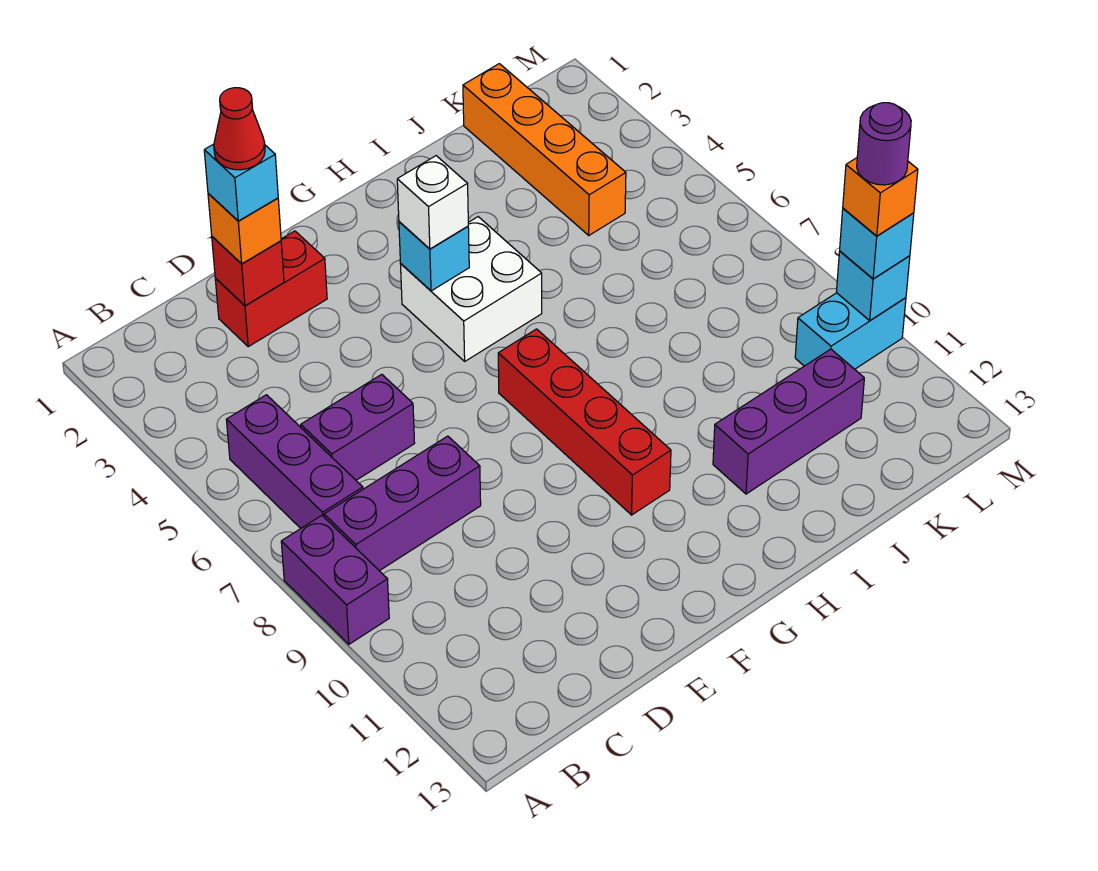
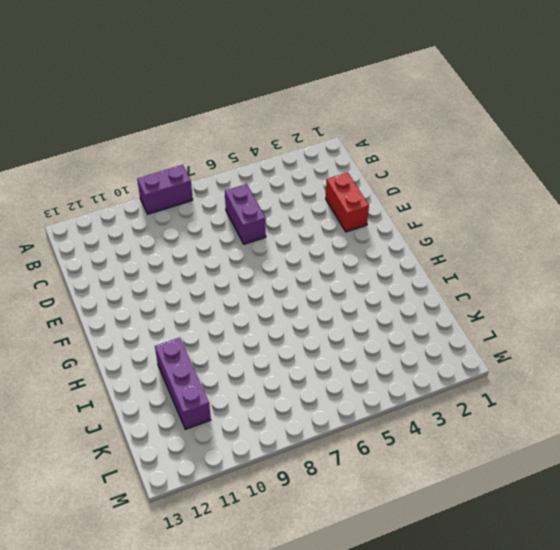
none -> purple 1x3 brick [226,395,363,528]
none -> purple 1x3 brick [324,436,481,571]
none -> white 2x2 brick [401,217,542,361]

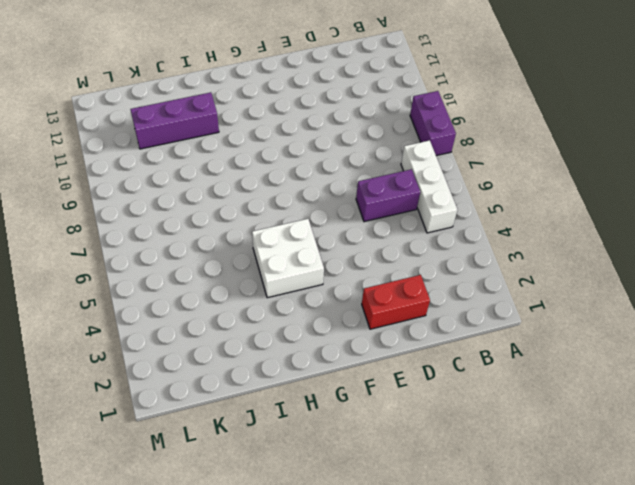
white 1x3 brick [401,140,457,233] -> purple 1x3 brick [226,395,363,528]
none -> purple 1x3 brick [324,436,481,571]
none -> red 1x4 brick [498,329,671,515]
none -> orange 1x4 brick [463,64,626,235]

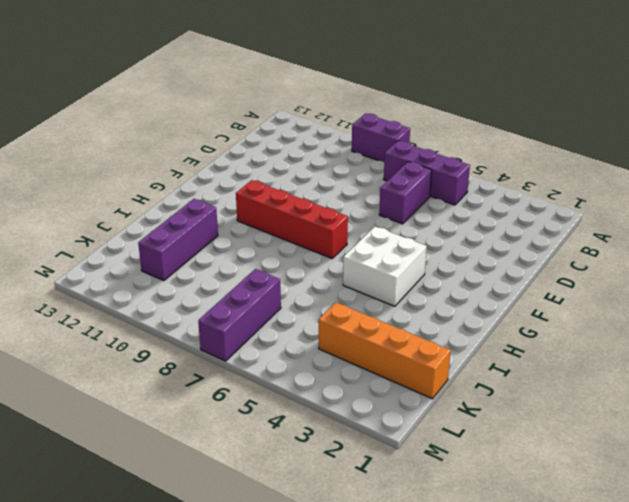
purple 1x3 brick [198,269,281,361] -> purple 1x3 brick moved to [324,436,481,571]
none -> red 1x2 brick [215,231,327,347]
none -> cyan 1x2 brick [795,293,906,369]
none -> red 1x1 brick [212,237,284,306]

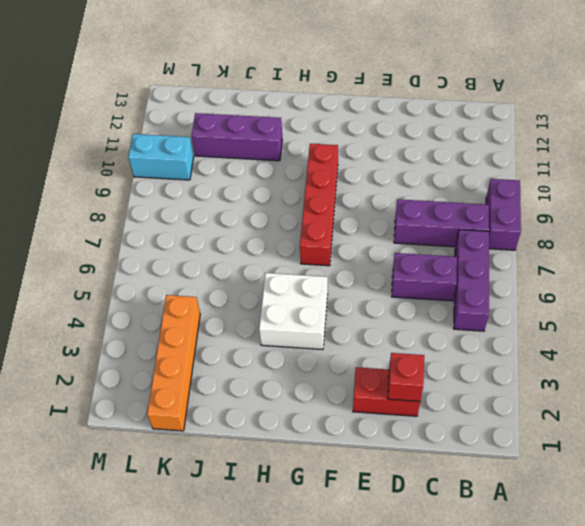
none -> cyan 1x1 brick [399,222,469,291]
none -> cyan 1x1 brick [836,251,910,320]
none -> orange 1x1 brick [208,193,281,264]

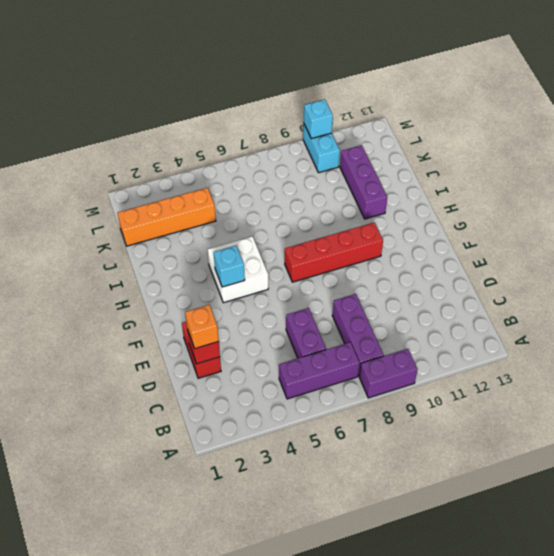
none -> white 1x1 brick [397,156,468,249]
none -> cyan 1x1 brick [840,208,914,279]
none -> cyan 1x1 brick [204,144,278,221]

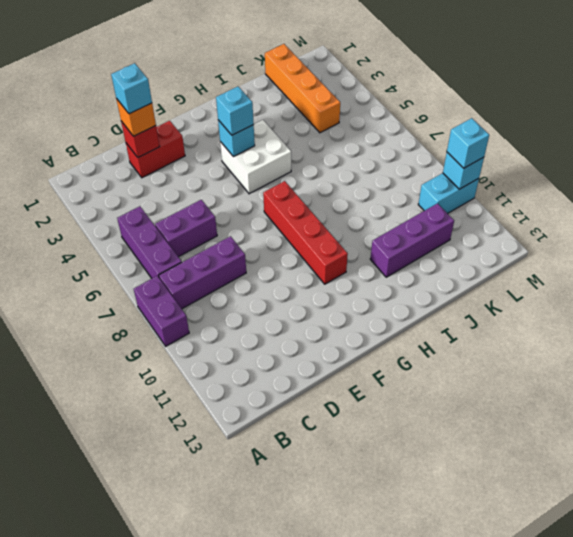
cyan 1x1 brick [216,87,254,135] -> white 1x1 brick [397,156,468,249]
none -> orange 1x1 brick [843,158,918,236]
none -> red 1x1 cone [214,88,265,170]
none -> purple 1x1 round brick [857,103,911,185]

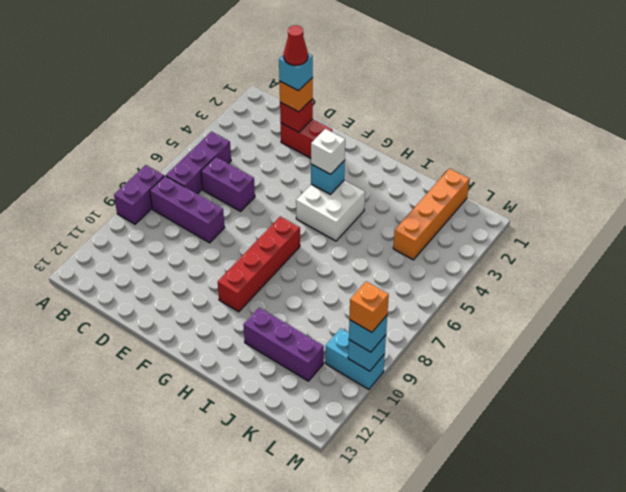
none -> purple 1x1 round brick [857,103,911,185]

